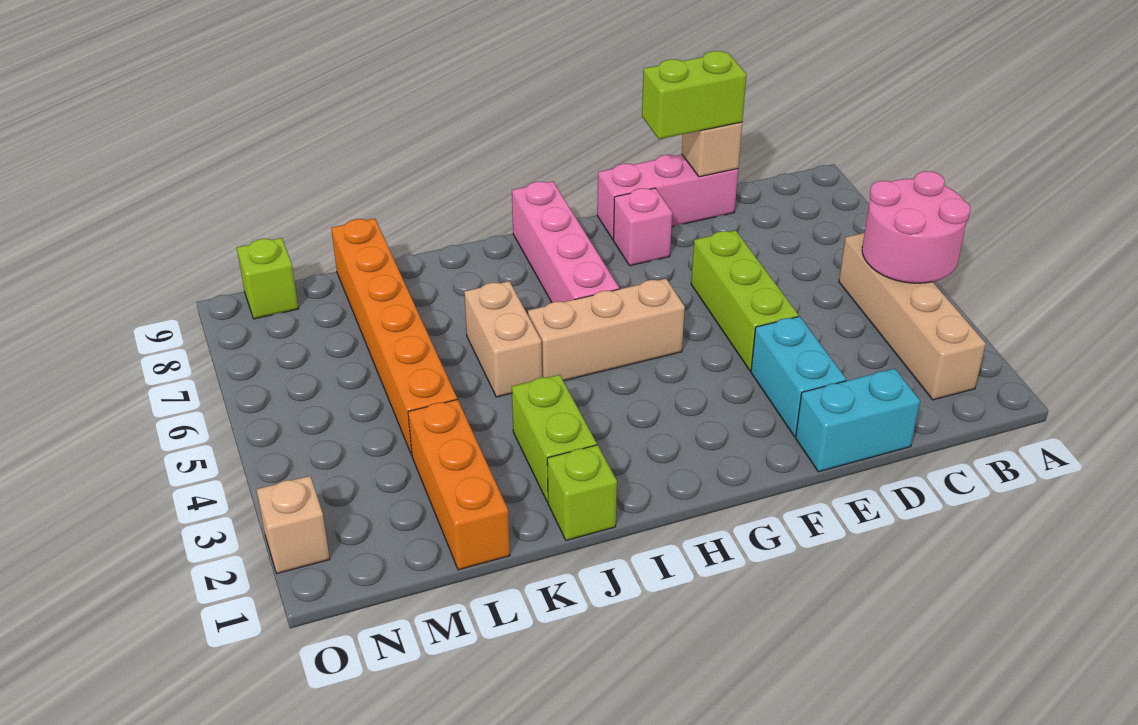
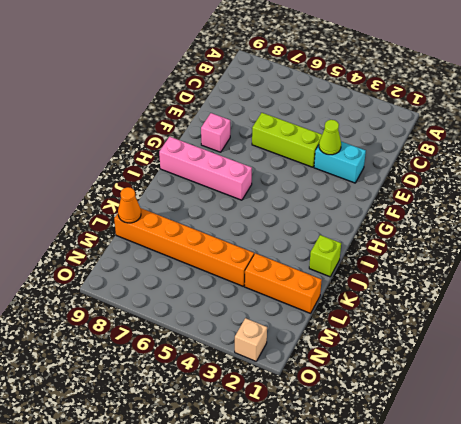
lime 1x1 cone [319,120,341,155] -> none
orange 1x1 cone [118,187,141,223] -> none
none -> tan 1x4 brick [839,233,986,400]
none -> cyan 1x2 brick [796,369,920,472]
none -> pink 1x3 brick [597,154,738,239]

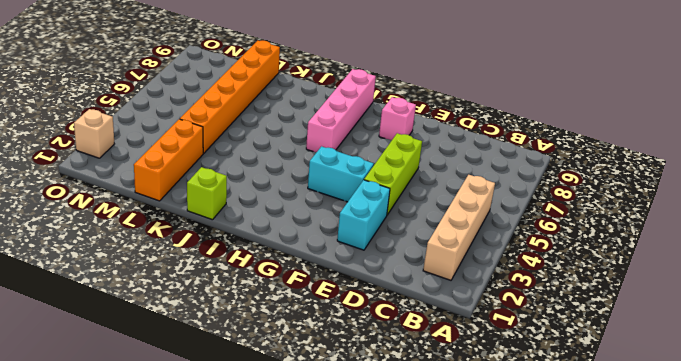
cyan 1x2 brick [308,146,374,202] -> cyan 1x2 brick moved to [796,369,920,472]
none -> pink 1x3 brick [597,154,738,239]
none -> tan 1x3 brick [528,279,685,381]
none -> lime 1x2 brick [512,375,597,502]

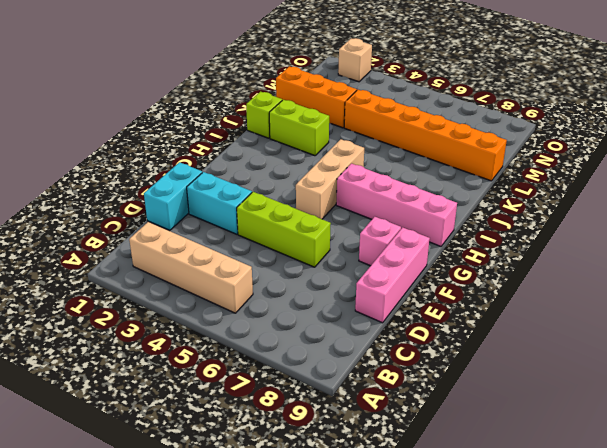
none -> tan 1x2 brick [464,281,542,397]
none -> lime 1x1 brick [237,238,299,319]
none -> pink 2x2 round brick [862,171,970,283]

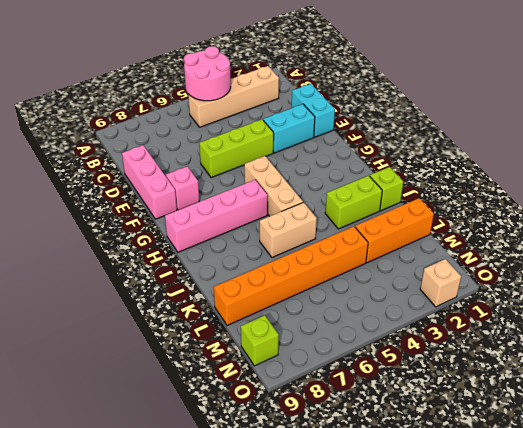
none -> tan 1x1 brick [682,122,742,177]
none -> lime 1x2 brick [642,51,747,139]

